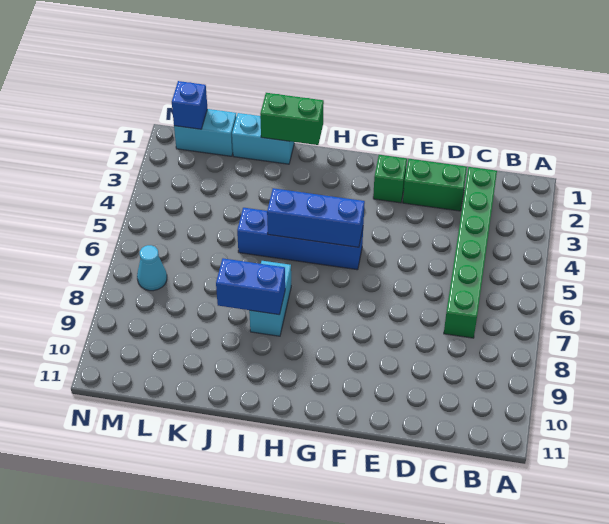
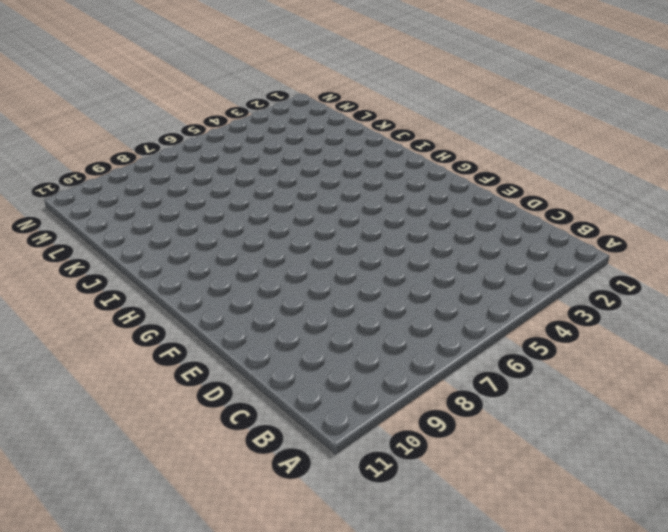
none -> green 1x6 brick [444,167,497,338]
none -> green 1x2 brick [403,159,467,211]
none -> green 1x1 brick [373,155,407,203]

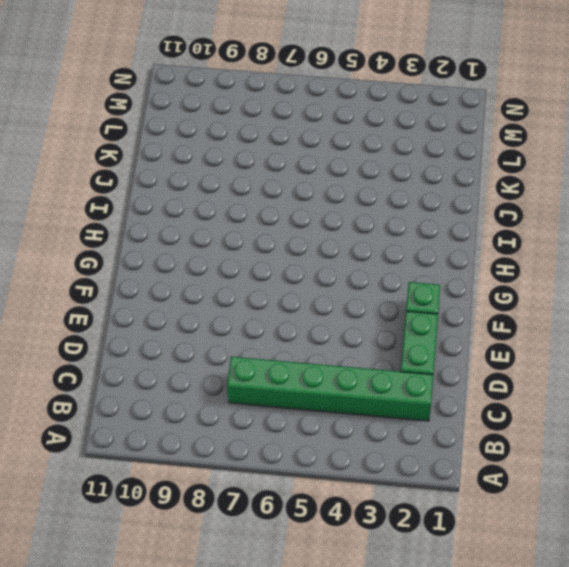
none -> blue 1x4 brick [237,208,363,270]
none -> cyan 1x2 brick [249,261,291,336]
none -> cyan 1x2 brick [232,113,294,164]

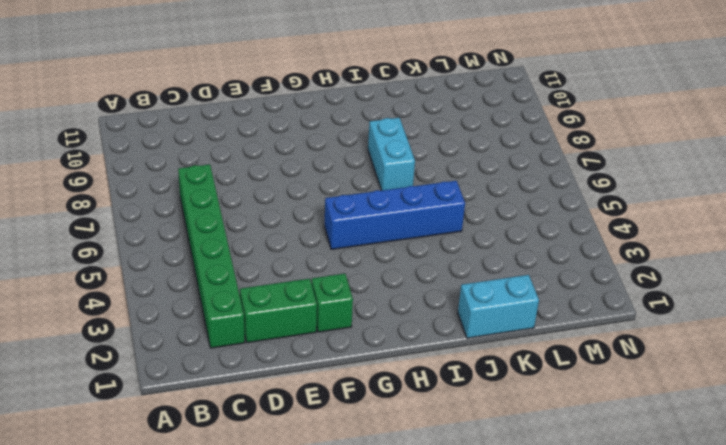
none -> cyan 1x2 brick [174,109,236,156]
none -> cyan 1x1 cone [137,245,167,291]
none -> blue 1x3 brick [267,188,365,247]

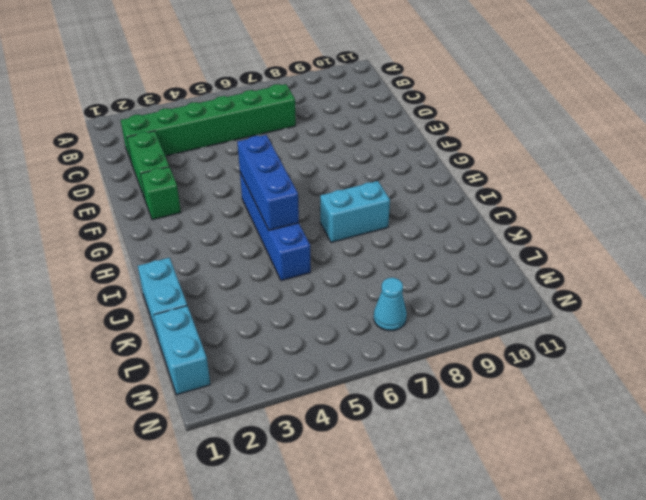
none -> green 1x2 brick [260,93,324,145]
none -> blue 1x2 brick [216,258,285,315]
none -> blue 1x1 brick [172,81,207,129]

